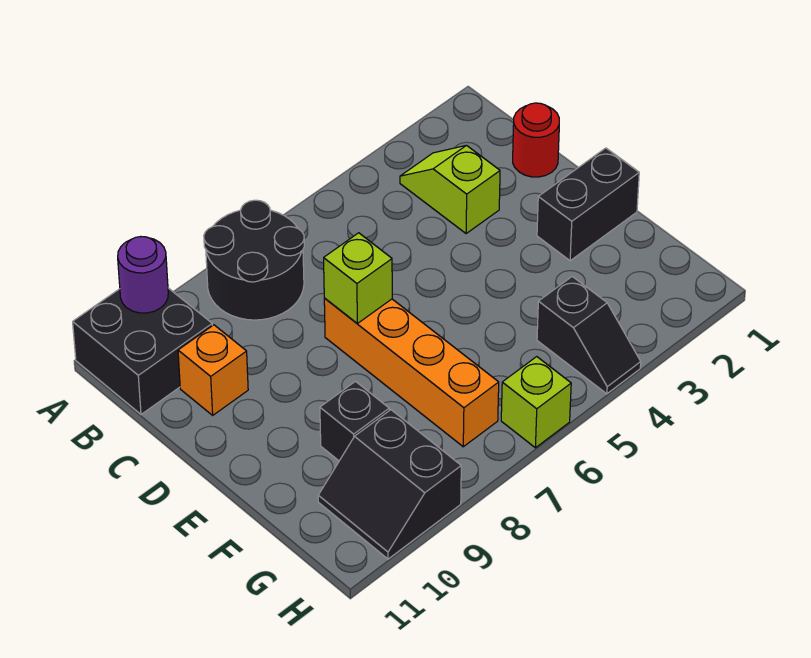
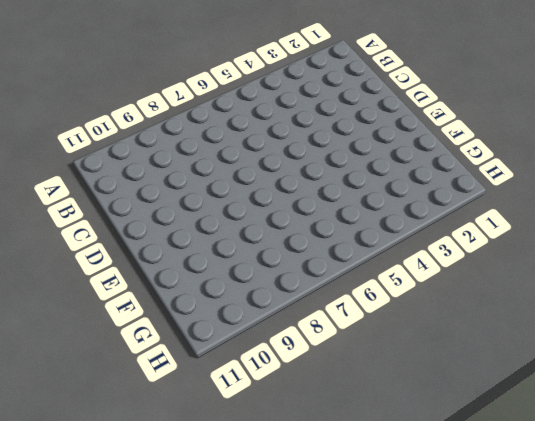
none -> black 2x2 round brick [204,200,304,320]
none -> black 2x2 brick [73,288,212,414]
none -> lime 1x2 slope [400,145,500,234]

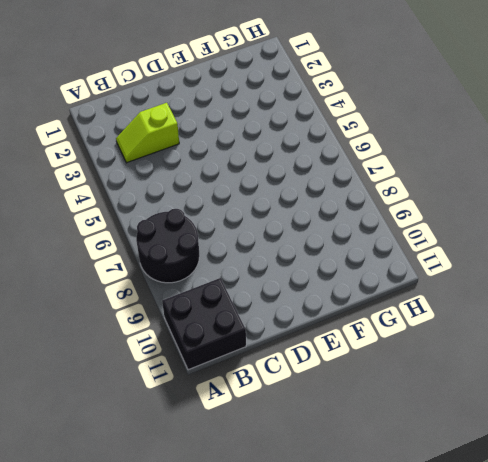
none -> red 1x1 round brick [513,103,559,177]
none -> orange 1x1 brick [178,325,248,415]
none -> orange 1x4 brick [324,298,499,447]

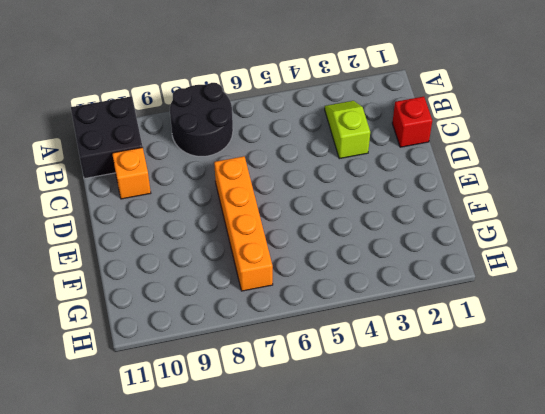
red 1x1 brick [392,97,432,147] -> red 1x1 round brick [513,103,559,177]
none -> black 1x2 brick [537,148,639,261]
none -> black 1x1 brick [320,381,389,461]
none -> black 1x2 slope [537,277,641,394]

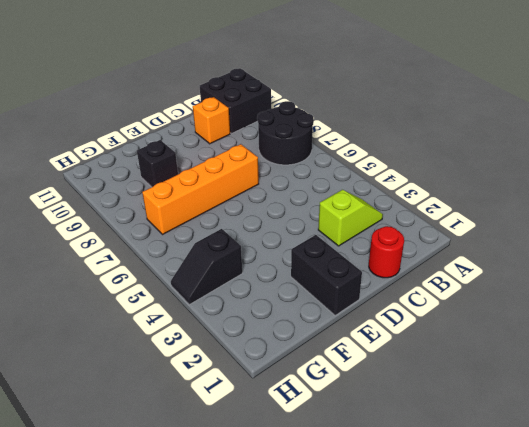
none -> black 2x2 slope [318,410,461,559]
none -> lime 1x1 brick [501,357,571,448]
none -> purple 1x1 round brick [118,237,168,313]

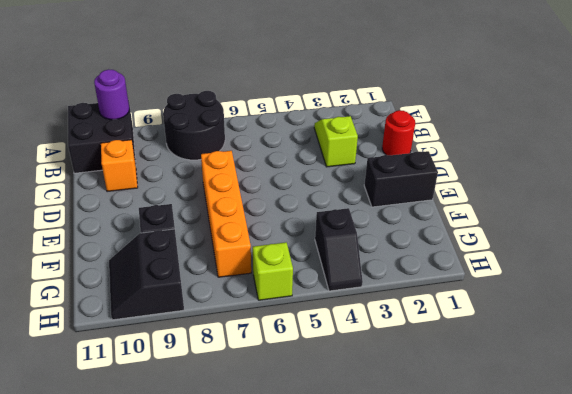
none -> lime 1x1 brick [324,233,392,323]

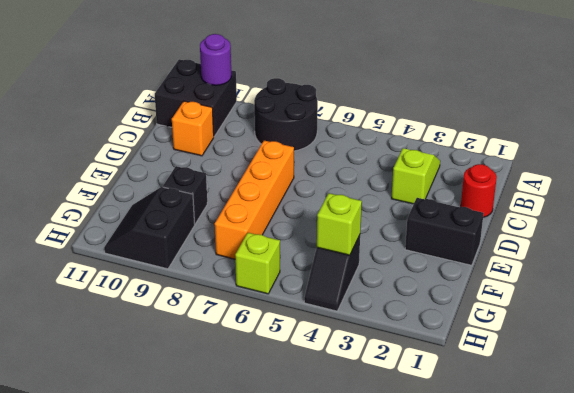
lime 1x1 brick [317,193,362,255] -> lime 1x1 brick moved to [324,233,392,323]

